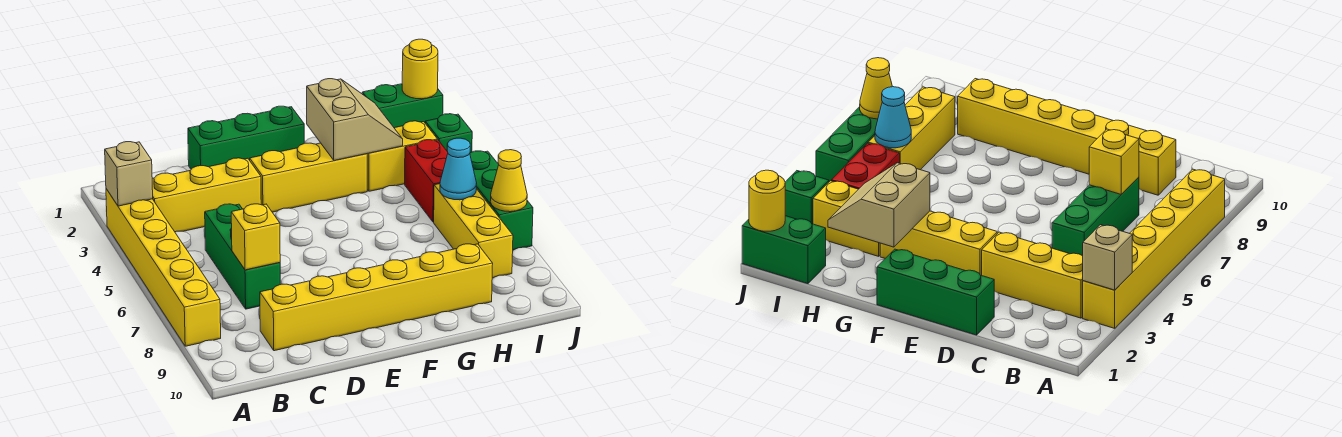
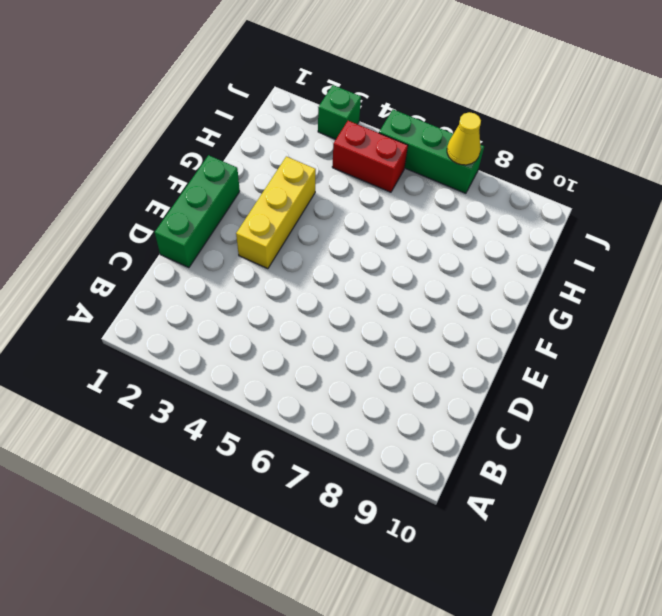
none -> yellow 1x6 brick [106,189,221,346]
none -> yellow 1x3 brick [152,158,261,232]
none -> green 1x3 brick [205,204,280,309]

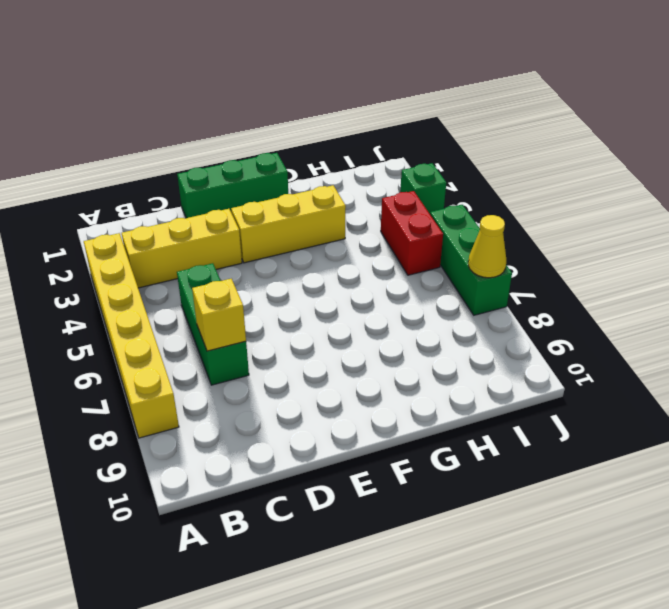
none -> yellow 1x6 brick [260,244,493,351]
none -> yellow 1x2 brick [367,121,438,191]
none -> green 1x2 brick [362,84,443,128]

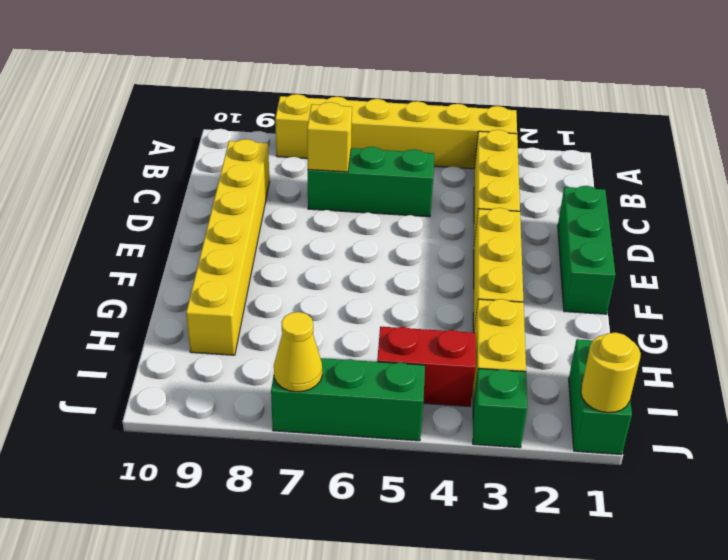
none -> yellow 1x3 brick [434,184,513,278]
none -> tan 1x1 brick [105,142,153,206]
none -> tan 2x2 slope [307,79,403,160]

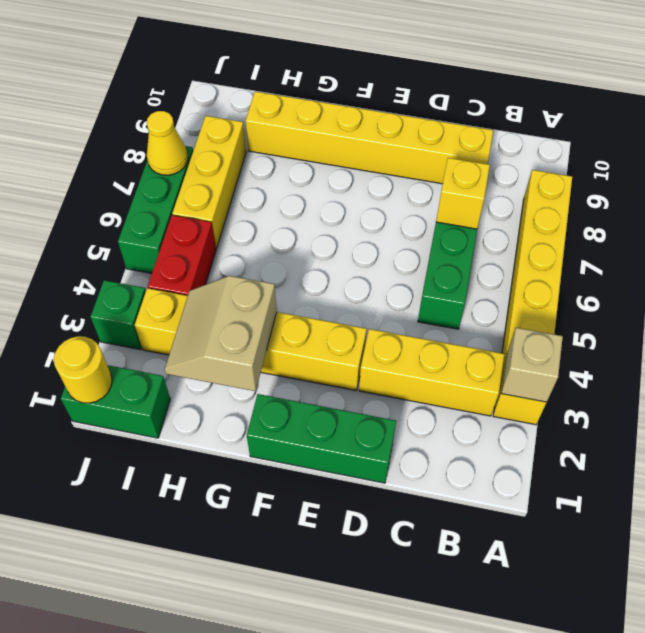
none -> cyan 1x1 cone [440,138,477,200]

